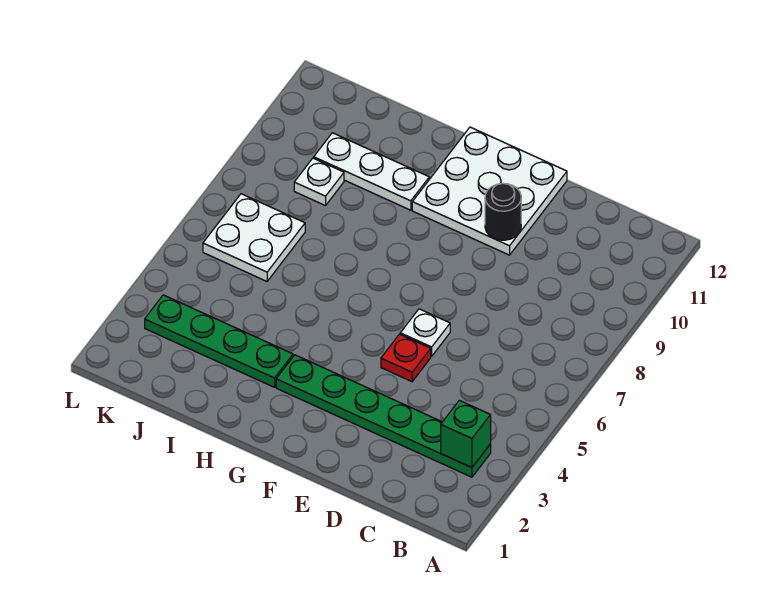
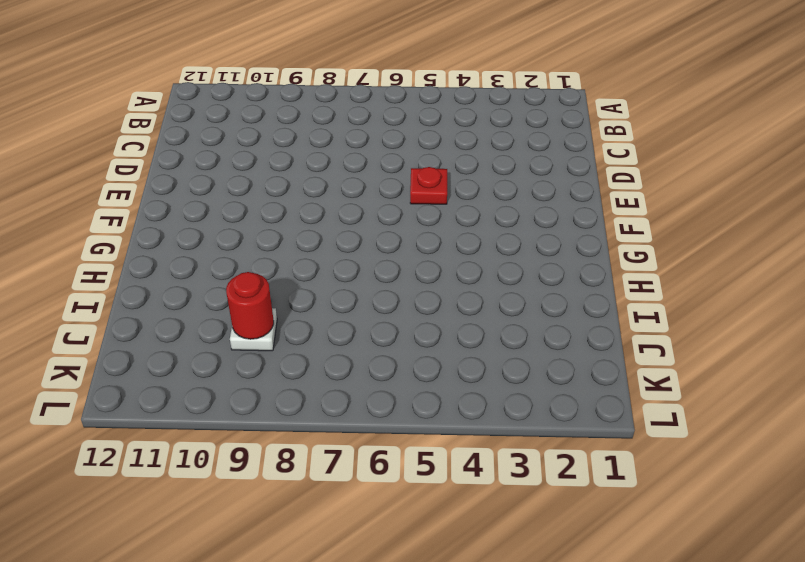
red 1x1 round brick [226,272,274,339] -> none
none -> green 1x6 plate [276,355,491,477]
none -> white 1x1 plate [400,309,450,356]

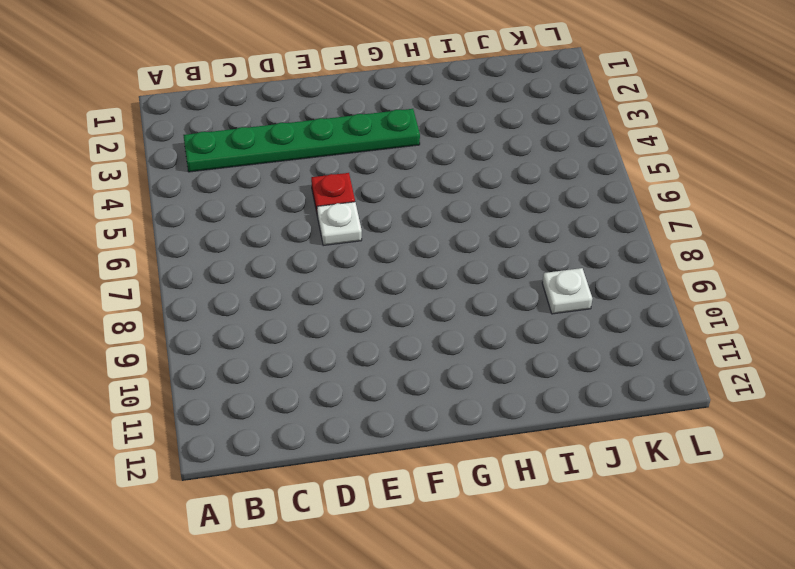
none -> white 3x3 plate [412,127,567,255]
none -> green 1x4 plate [145,295,293,387]

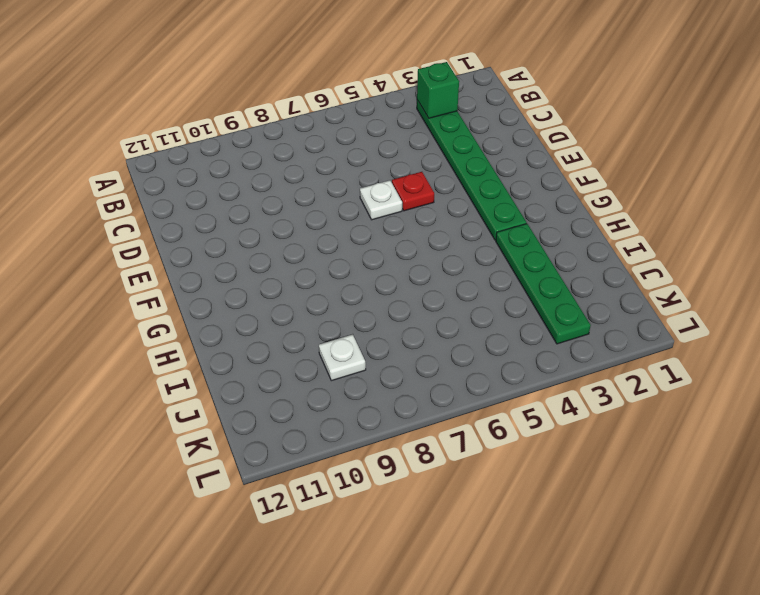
none -> white 3x3 plate [412,127,567,255]
none -> white 1x3 plate [314,133,429,210]

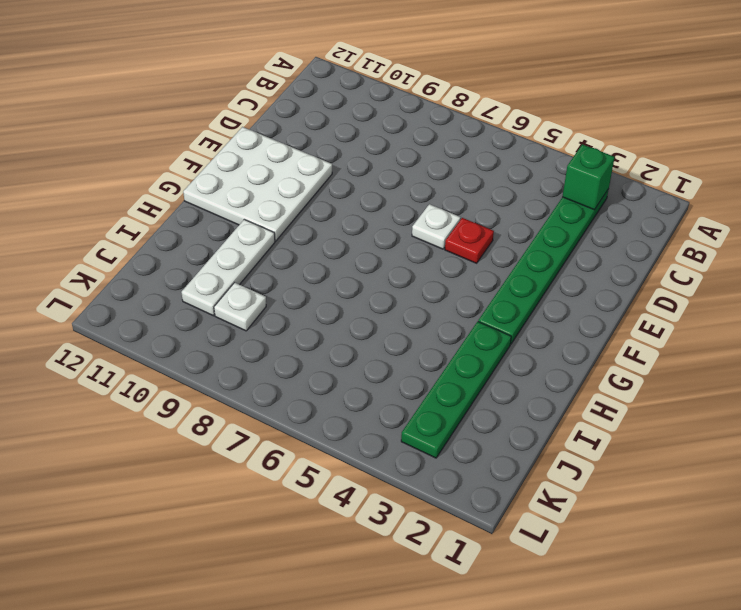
none -> white 2x2 plate [203,194,305,281]
none -> black 1x1 round brick [485,183,521,240]

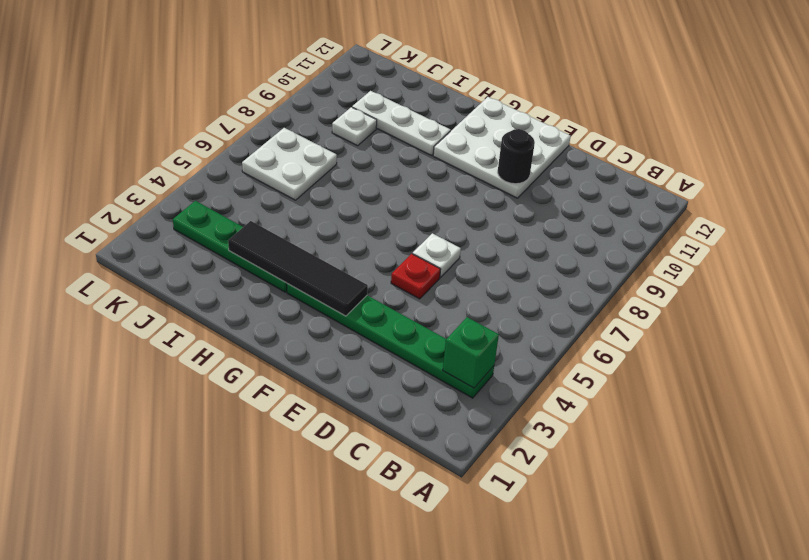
black 1x4 tile [228,221,368,316] -> none

